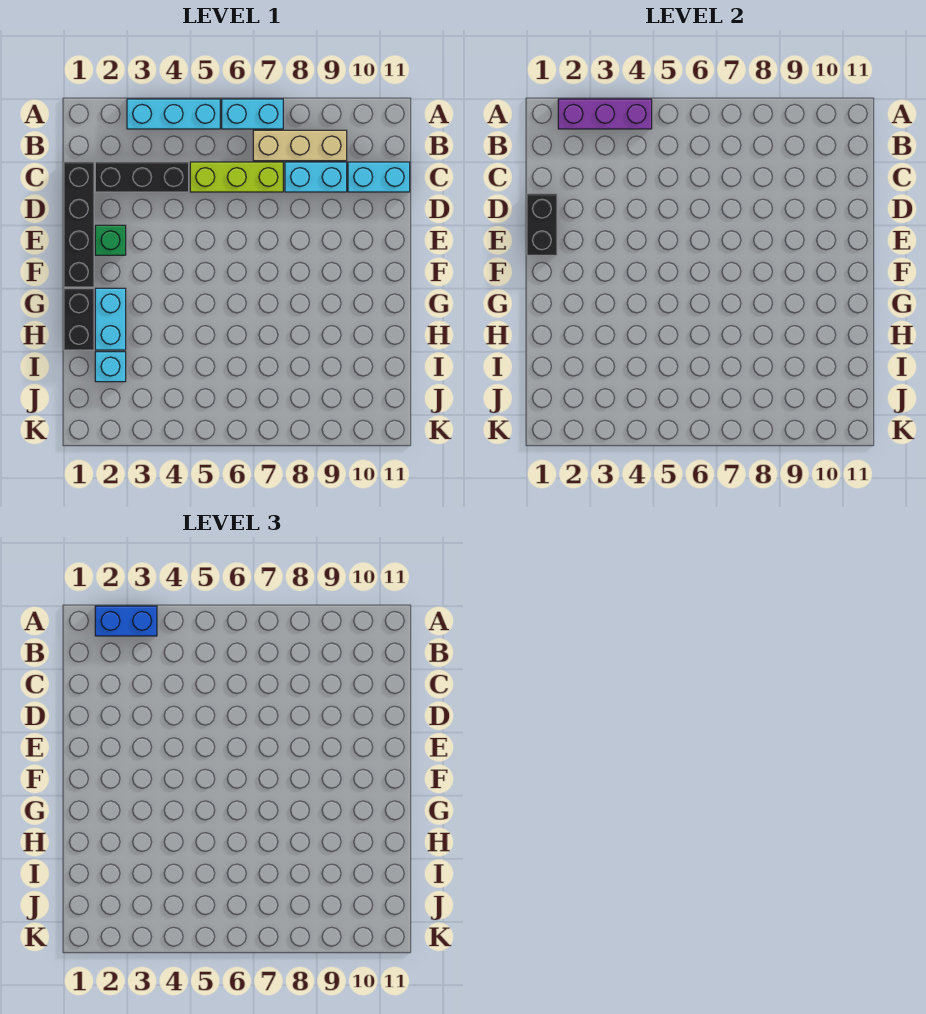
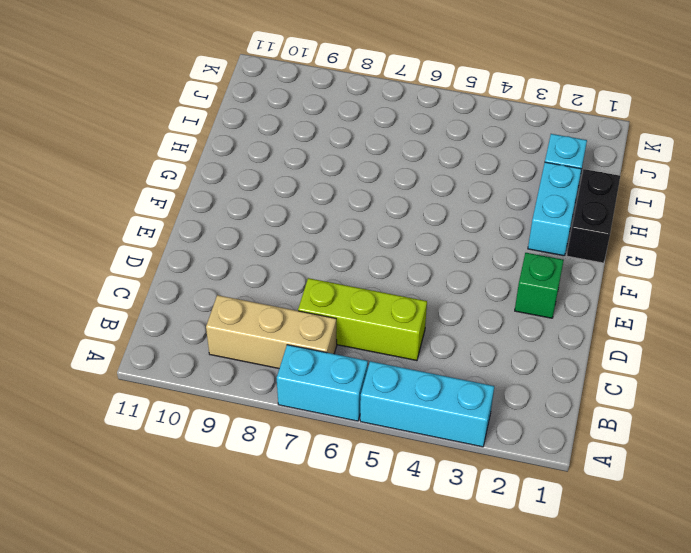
none -> black 1x4 brick [64,162,94,287]
none -> black 1x3 brick [95,162,189,192]
none -> cyan 1x2 brick [285,162,347,192]

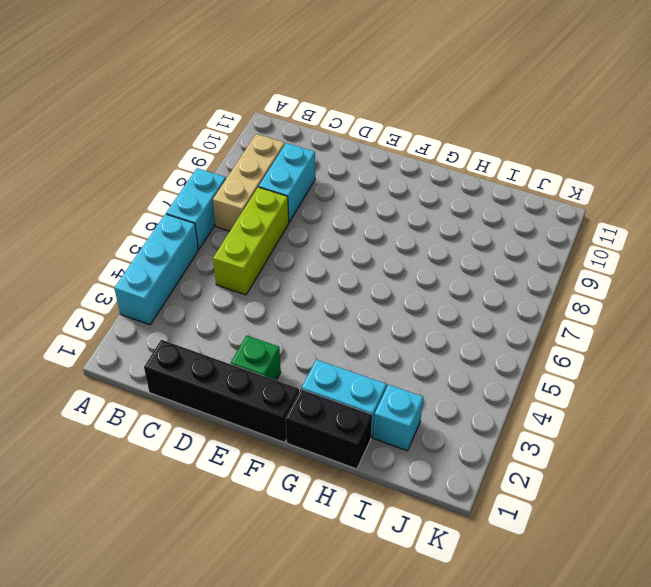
none -> black 1x3 brick [95,162,189,192]
none -> cyan 1x2 brick [348,162,410,192]
none -> purple 1x3 brick [558,99,652,129]

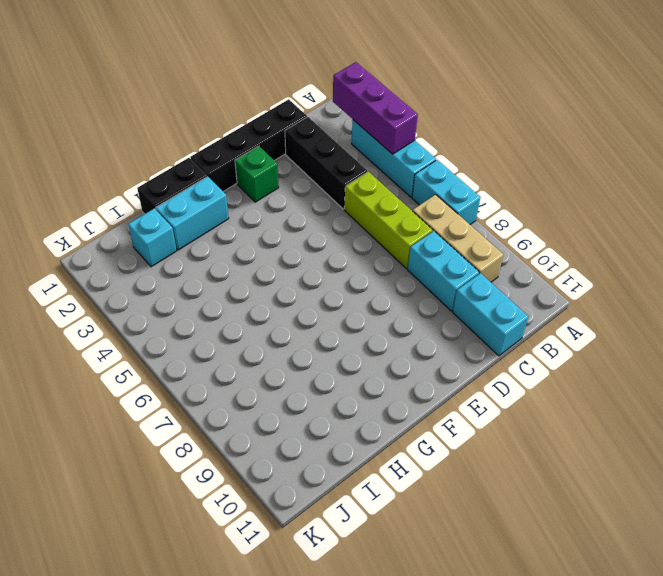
none -> black 1x2 brick [527,194,557,255]
none -> blue 1x2 brick [95,606,157,636]

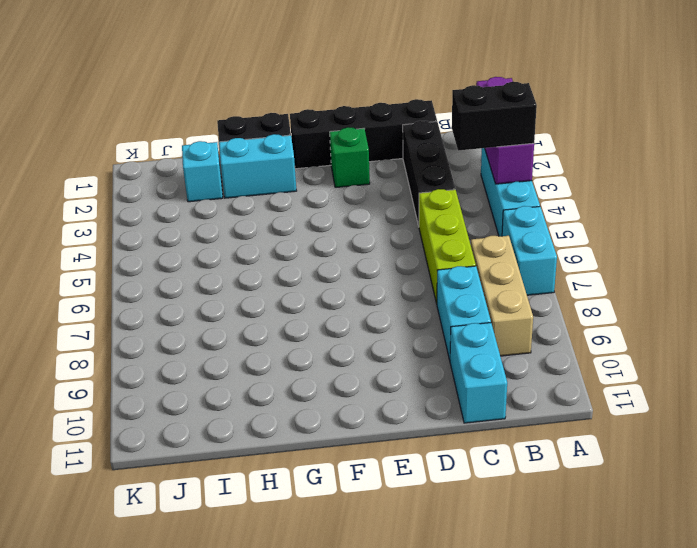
black 1x2 brick [452,82,537,151] -> black 1x2 brick moved to [527,194,557,255]
none -> blue 1x2 brick [95,606,157,636]

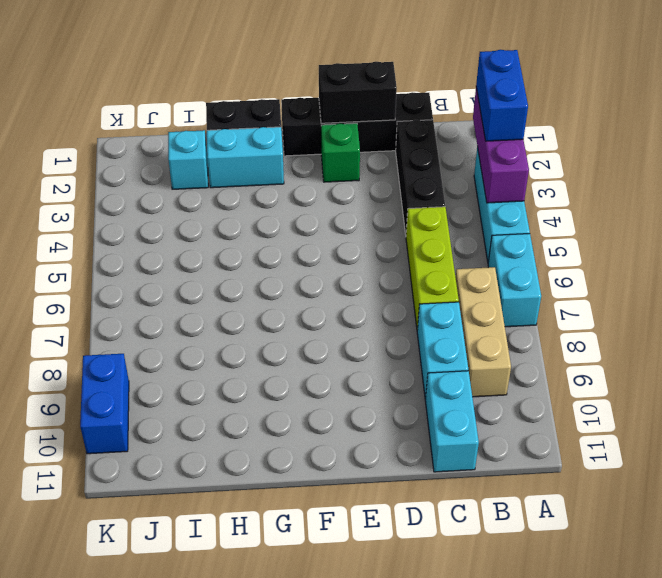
blue 1x2 brick [80,354,129,454] -> none

